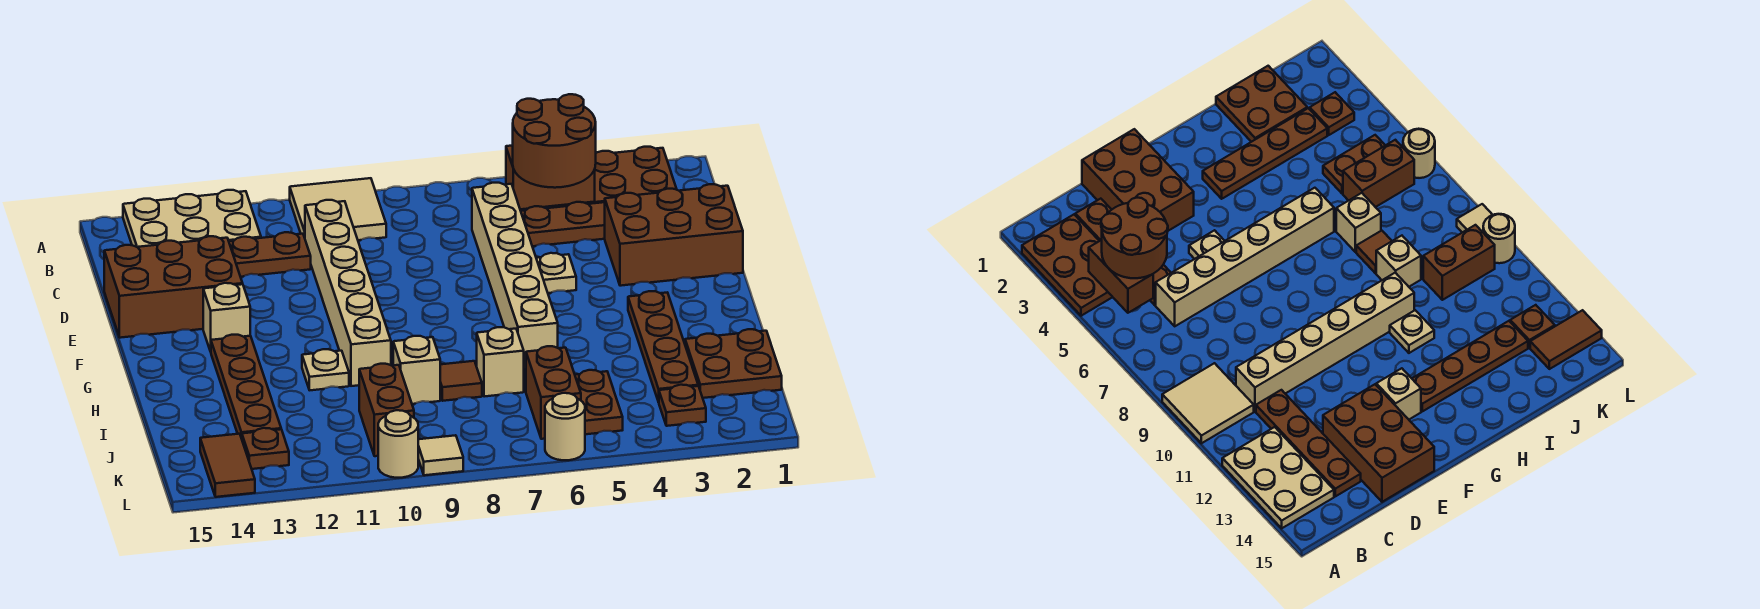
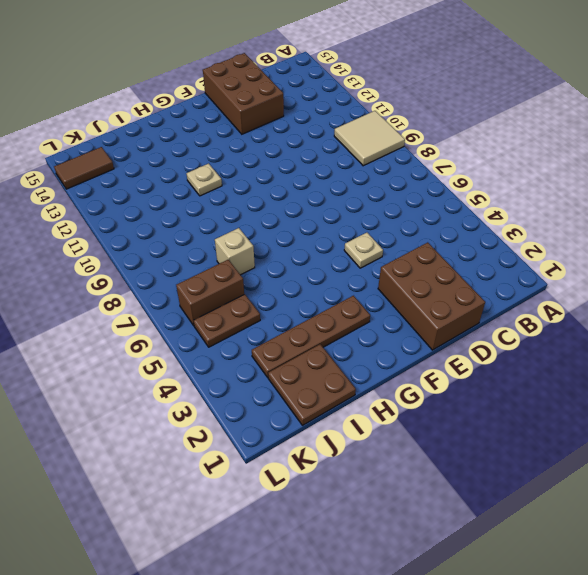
none -> brown 2x3 plate [551,147,677,208]
none -> tan 2x3 plate [123,190,261,247]
none -> brown 1x4 plate [521,202,605,246]

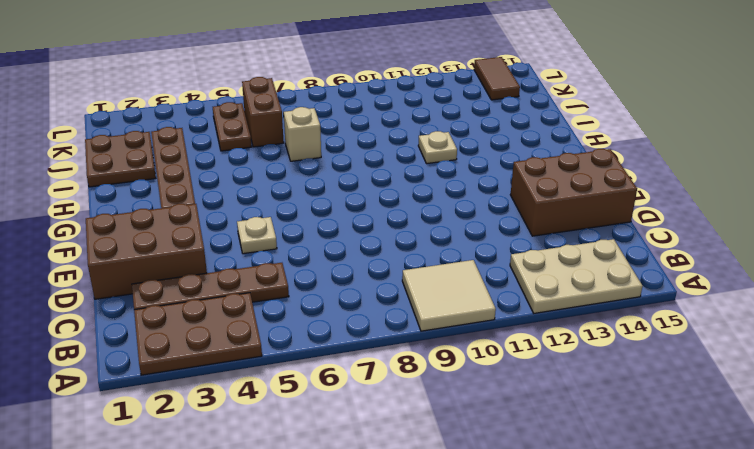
none -> tan 1x6 brick [472,183,558,368]
none -> tan 1x6 brick [305,200,391,386]
none -> brown 1x4 plate [229,232,311,277]

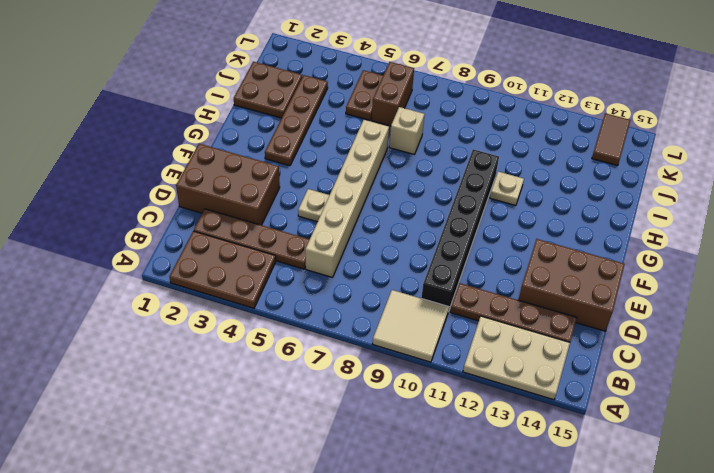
black 1x6 brick [421,149,499,312] -> tan 1x6 brick [305,200,391,386]
none -> tan 1x1 brick [203,283,250,352]
none -> brown 1x4 plate [211,335,281,438]
none -> brown 1x1 tile [440,361,482,401]

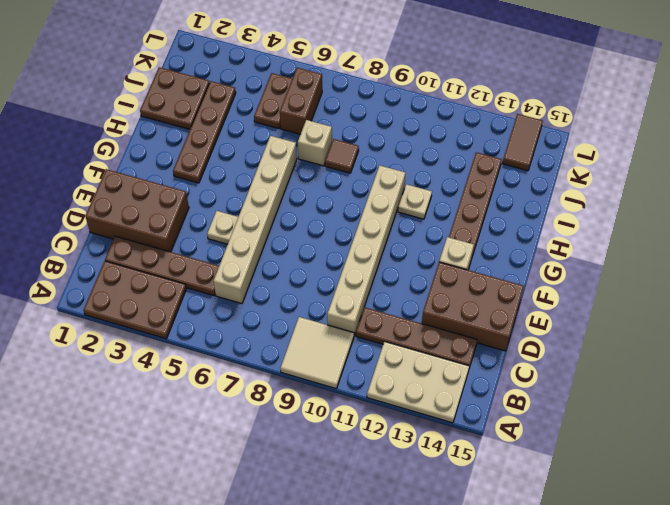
none -> tan 1x1 brick [393,336,440,404]
none -> brown 1x2 brick [359,364,414,456]
none -> brown 1x1 plate [659,385,706,426]

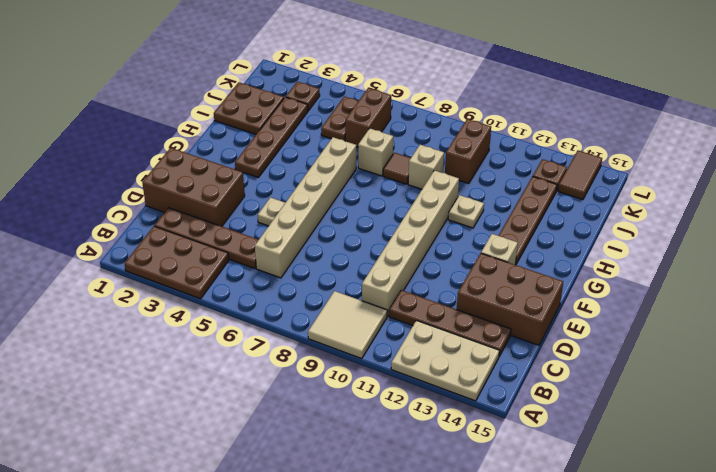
none -> tan 1x1 round brick [545,393,585,460]
none -> tan 1x1 tile [418,435,463,475]
none -> tan 1x1 round brick [378,410,418,478]

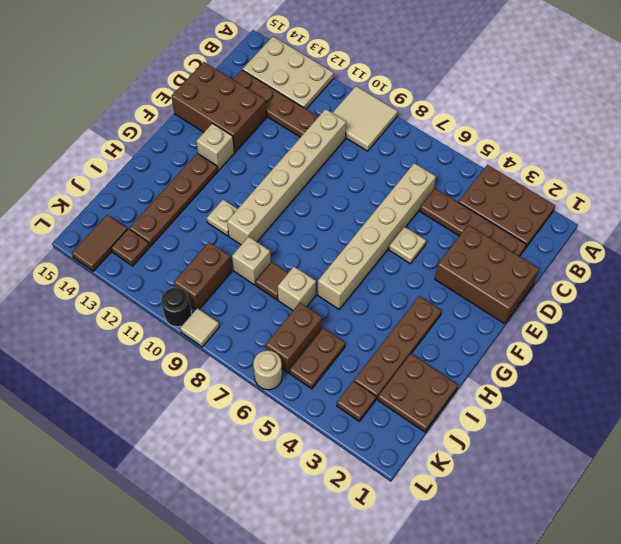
black 1x1 round brick [161,288,192,327] -> tan 1x1 round brick [378,410,418,478]
none -> brown 1x2 brick [506,145,595,209]
none -> brown 2x2 round brick [513,94,596,188]

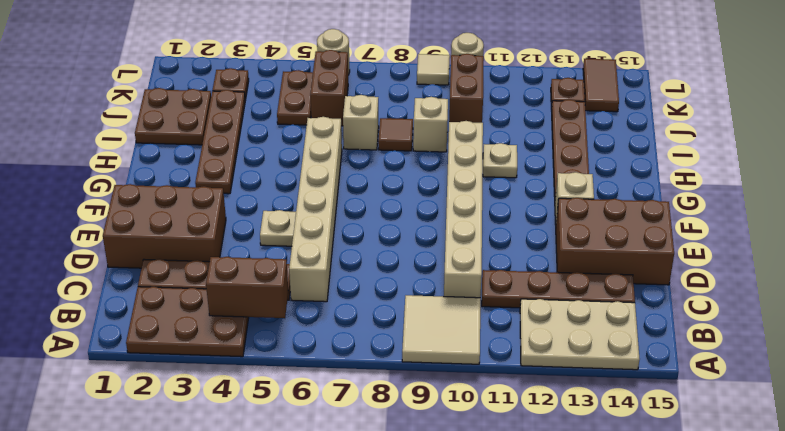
none -> brown 2x2 round brick [513,94,596,188]

